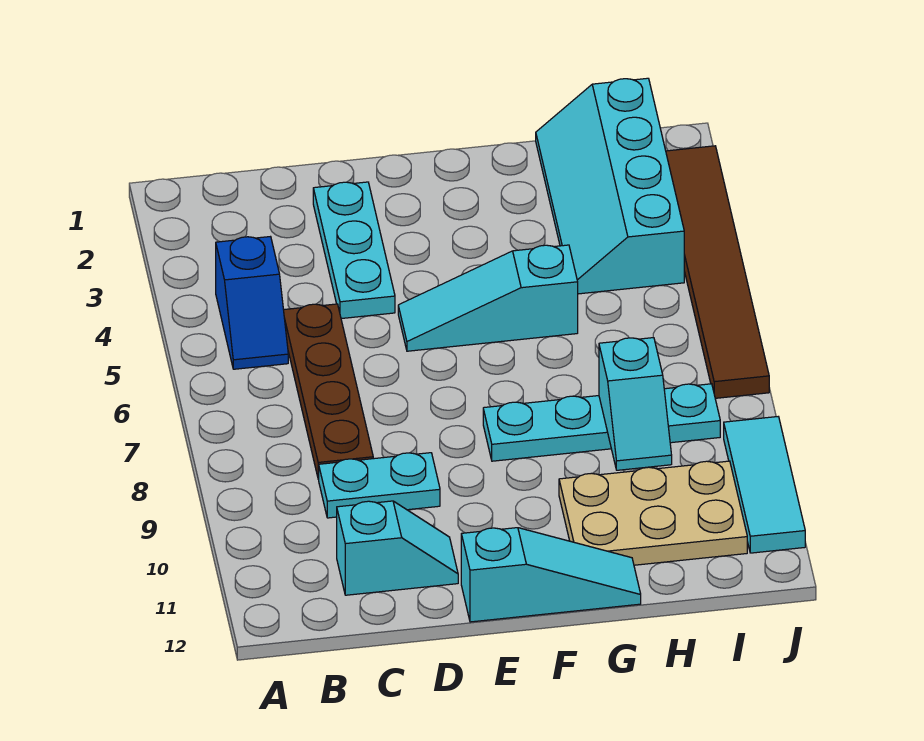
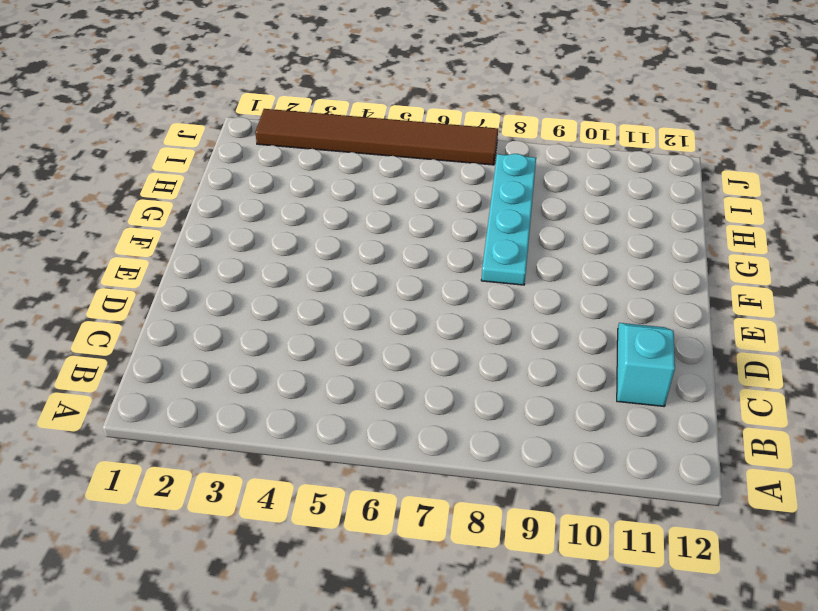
none -> blue 1x2 slope [216,237,288,369]
none -> brown 1x4 plate [284,304,373,479]
none -> cyan 1x2 plate [319,453,440,518]

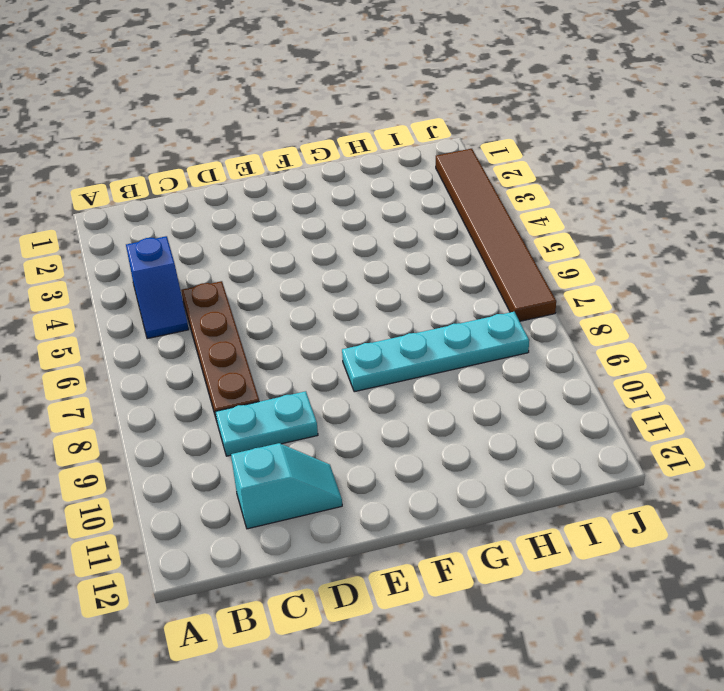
none -> cyan 1x3 plate [313,182,395,319]
none -> cyan 1x3 slope [398,245,578,351]
none -> cyan 1x3 slope [461,528,641,622]

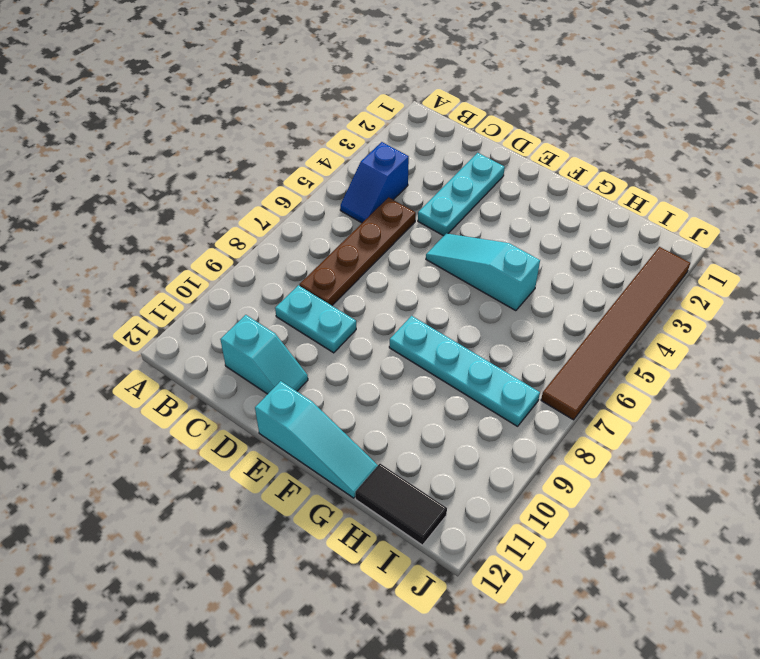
black 1x2 tile [355,464,447,545] -> none
none -> tan 2x3 plate [559,461,747,565]
none -> cyan 2x4 slope [536,78,684,294]
none -> cyan 1x3 tile [724,417,805,553]

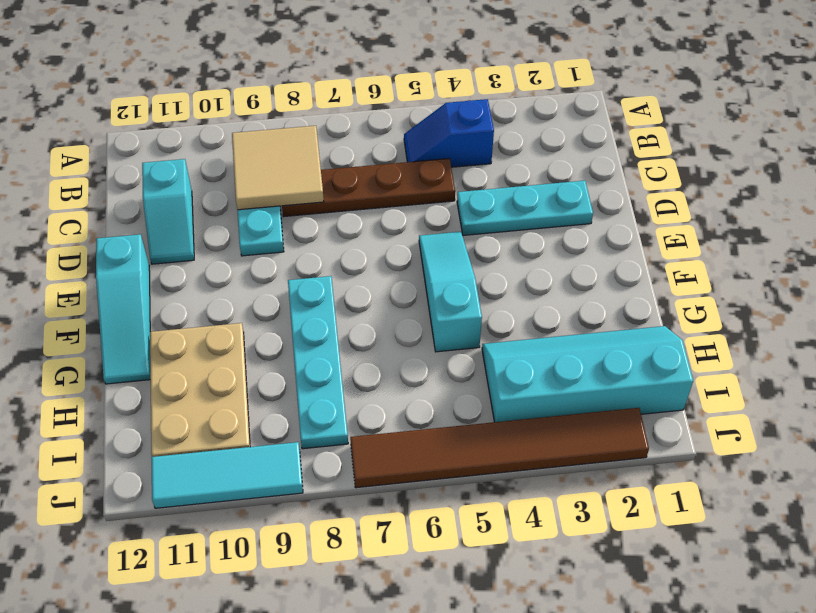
tan 2x2 tile [232,126,324,210] -> none
none -> cyan 1x2 slope [599,338,672,470]

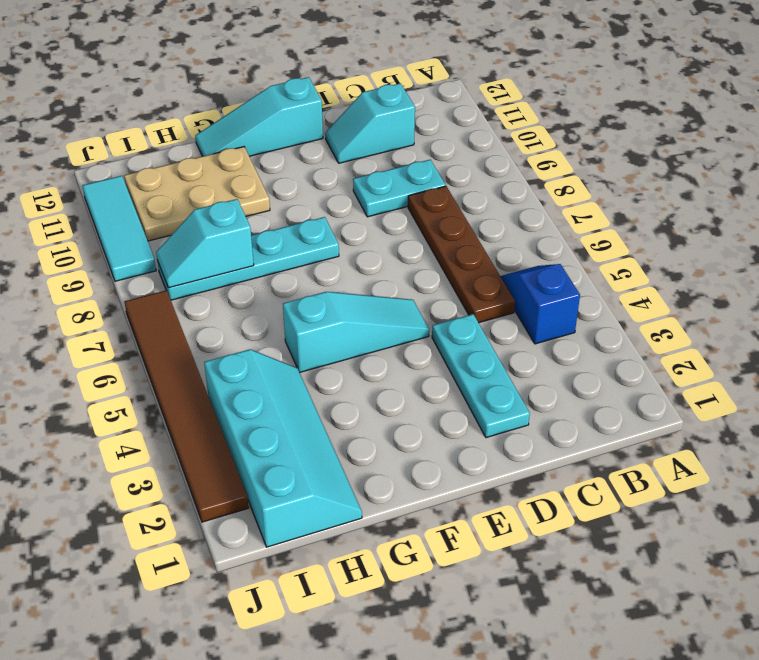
cyan 1x2 slope [156,199,254,288] -> cyan 1x2 slope turned to [599,338,672,470]

